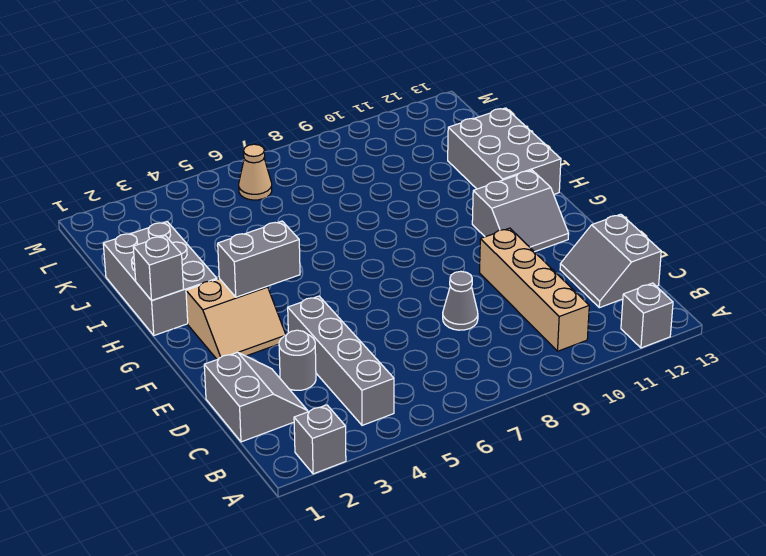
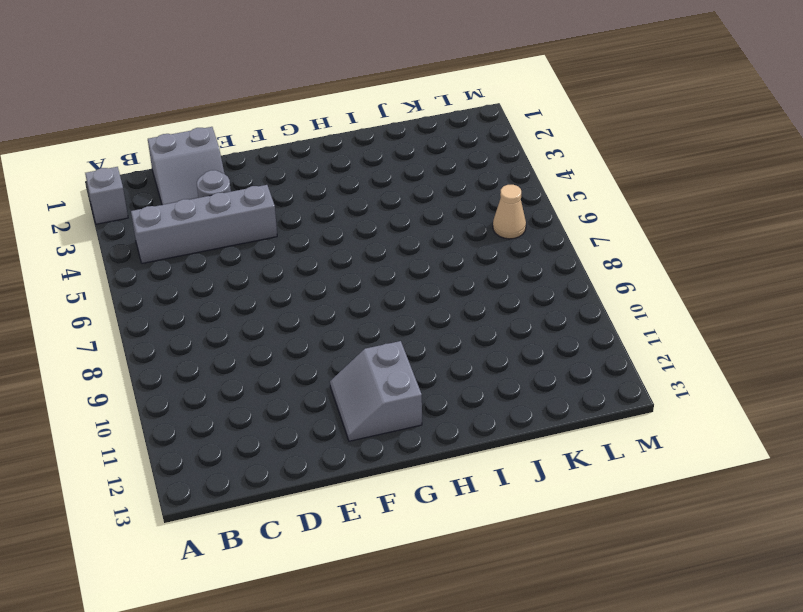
none -> grey 1x1 brick [621,283,673,348]
none -> tan 1x4 brick [480,228,589,351]
none -> grey 2x2 slope [560,214,661,308]

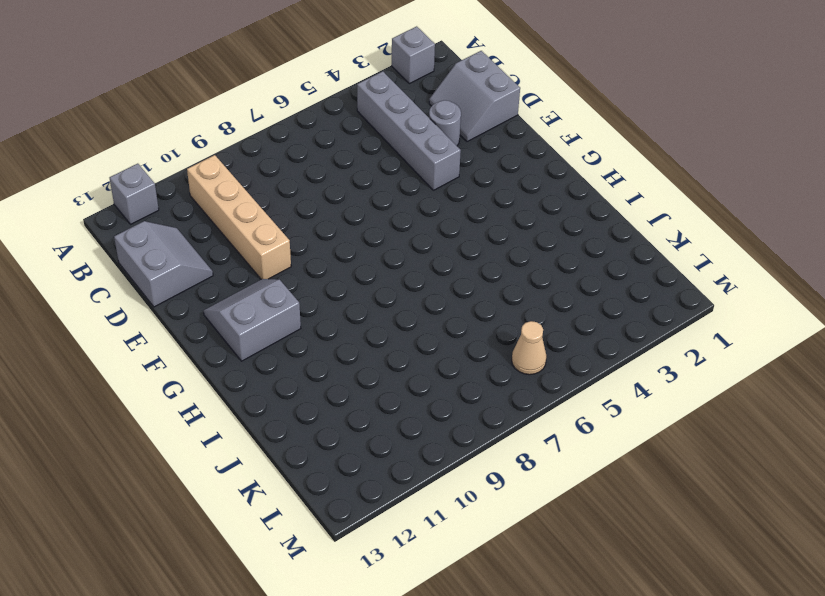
none -> grey 1x1 cone [443,271,478,330]
none -> tan 2x2 slope [186,279,286,359]
none -> grey 2x3 brick [103,222,217,335]

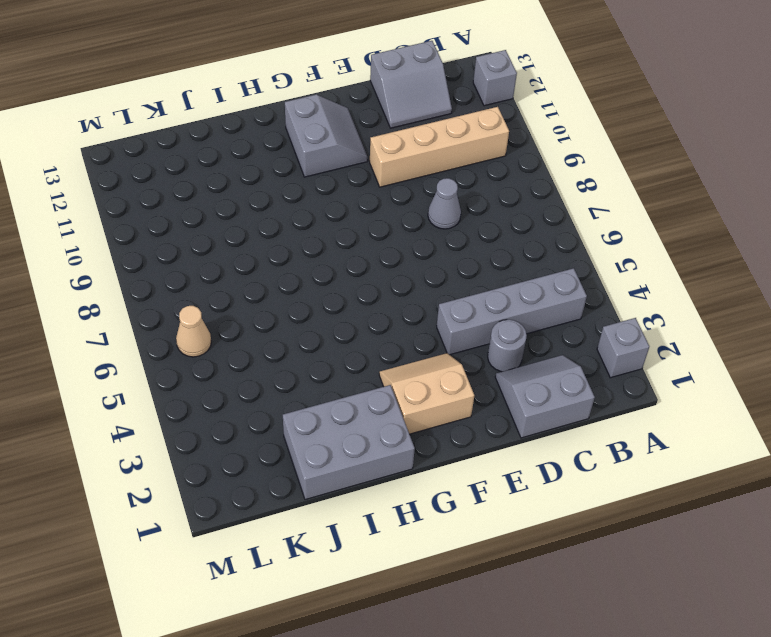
tan 2x2 slope [379,353,474,434] -> tan 2x2 slope turned to [186,279,286,359]
none -> grey 2x3 brick [448,108,561,194]
none -> grey 1x2 brick [218,221,300,297]
none -> grey 1x1 brick [133,236,184,300]

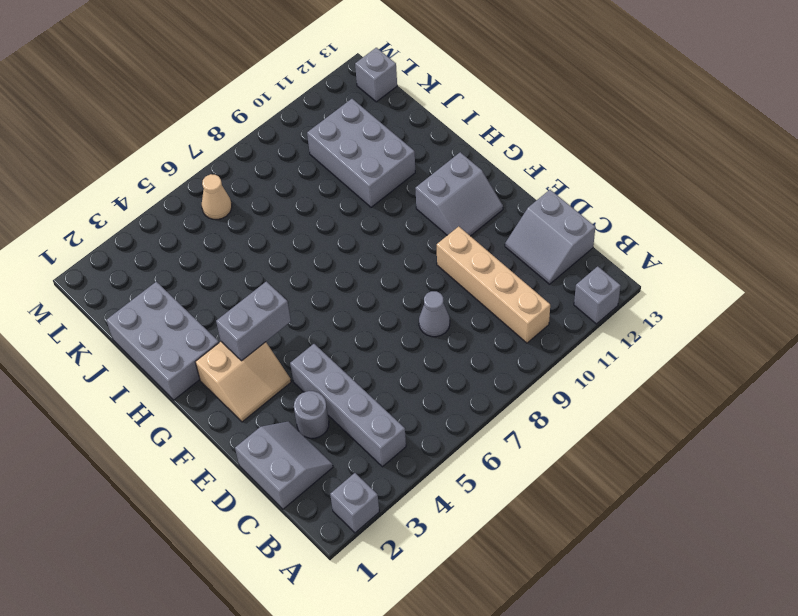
grey 2x3 brick [307,99,415,207] -> grey 2x3 brick moved to [448,108,561,194]
grey 1x1 brick [355,48,397,102] -> grey 1x1 brick moved to [133,236,184,300]

